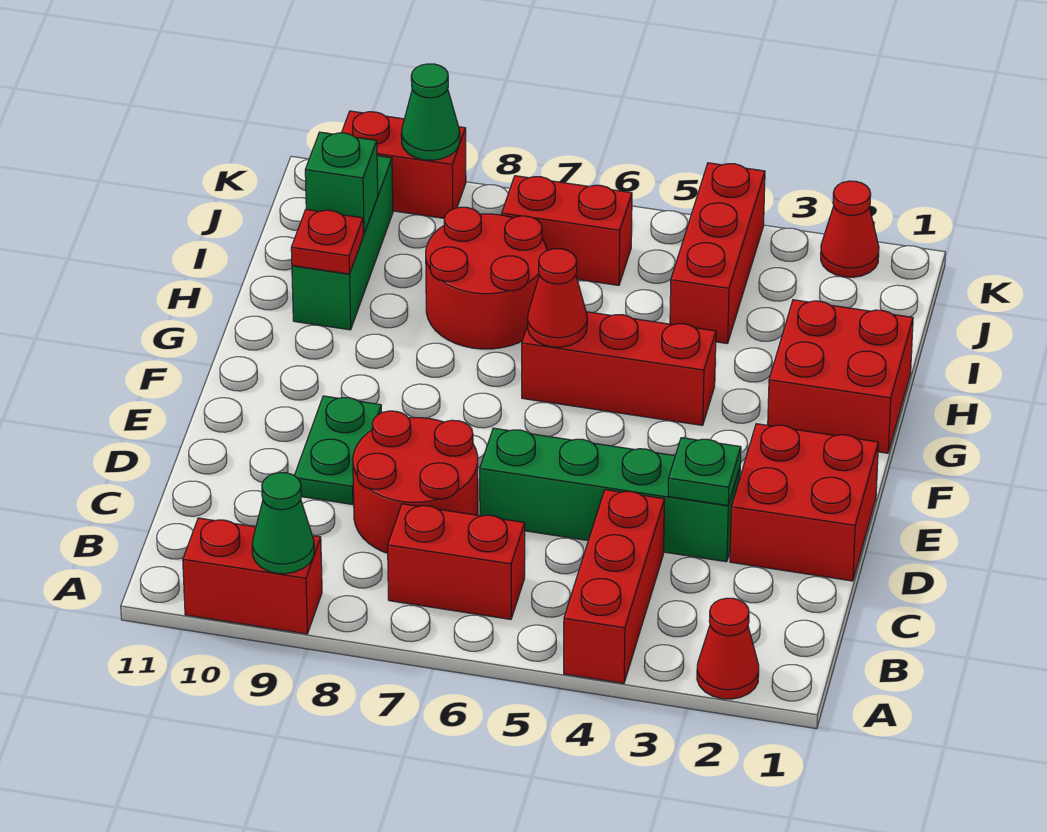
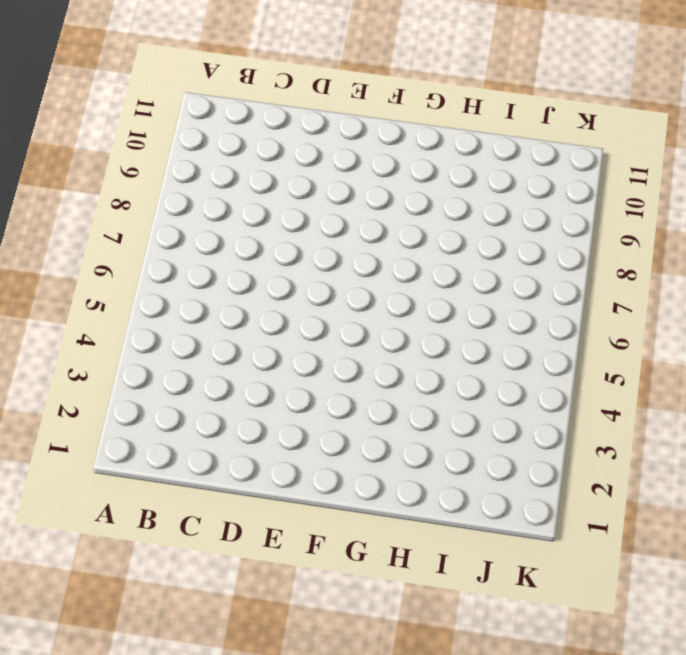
none -> red 1x1 cone [697,598,759,699]
none -> red 1x3 brick [564,490,665,683]
none -> red 1x2 brick [183,518,322,634]

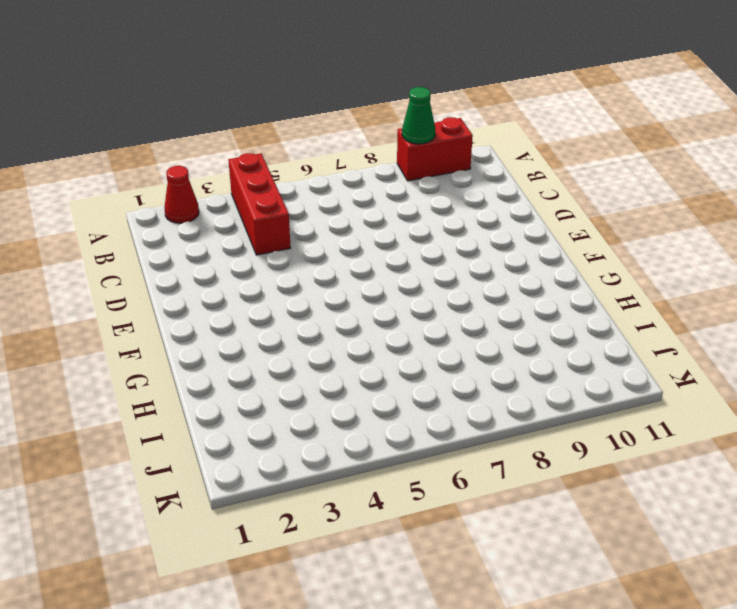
none -> red 1x2 brick [388,504,525,619]
none -> red 2x2 round brick [353,411,478,553]
none -> red 2x2 brick [730,424,878,581]

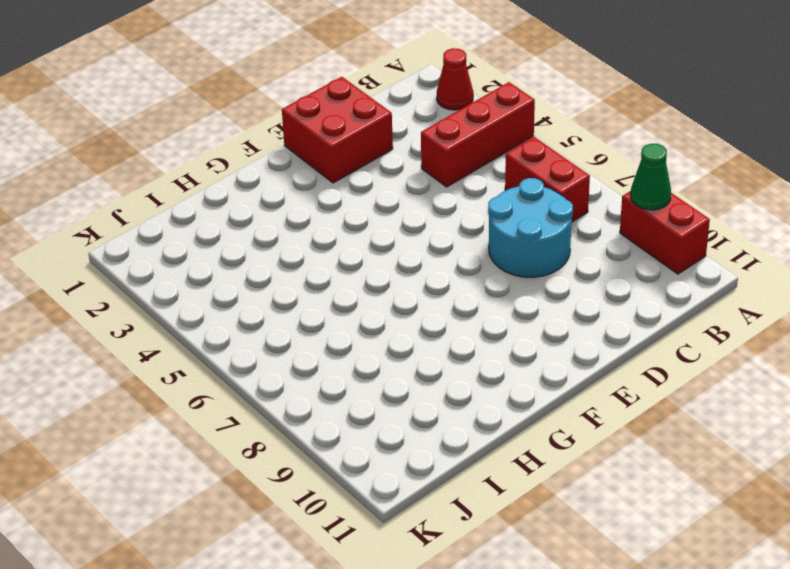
cyan 2x2 round brick [488,178,573,277] -> red 2x2 round brick [353,411,478,553]
none -> green 1x4 brick [480,428,740,562]
none -> green 1x2 plate [294,396,382,504]
none -> red 2x2 brick [768,300,913,453]

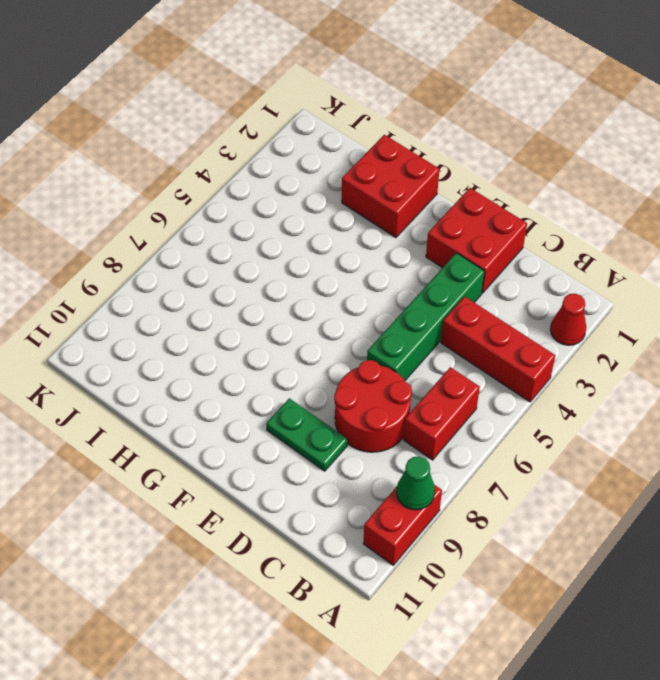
none -> red 1x3 brick [522,312,716,425]
none -> red 2x2 round brick [426,207,547,349]
none -> green 1x3 brick [292,156,393,330]

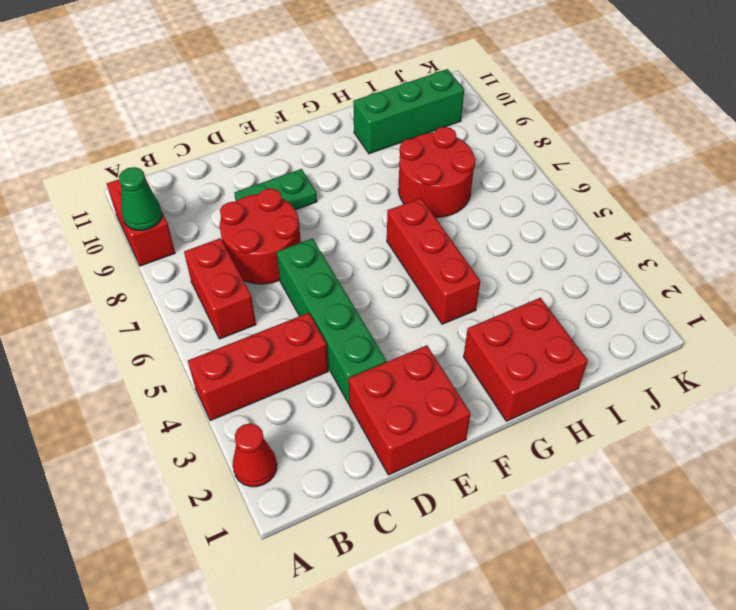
none -> red 1x3 brick [670,163,765,344]
none -> red 1x2 brick [502,176,632,285]
none -> red 1x1 cone [821,181,879,277]

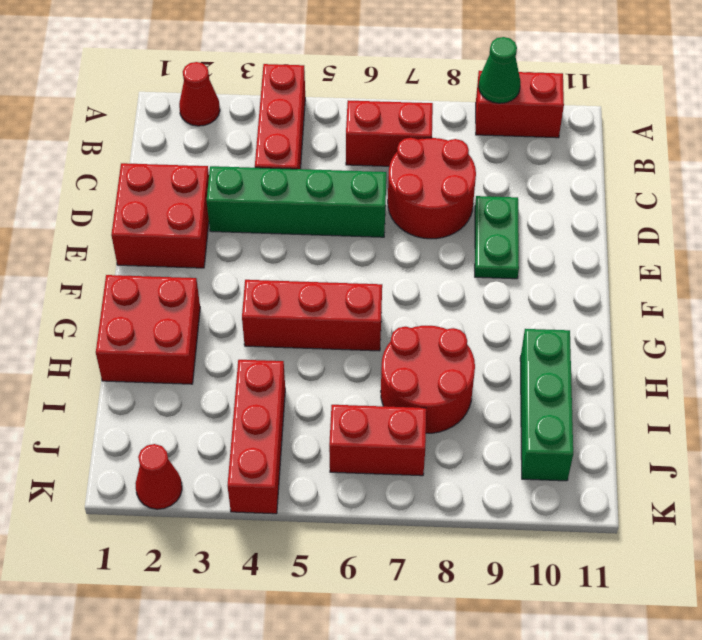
none -> red 1x2 brick [342,111,466,218]
none -> green 1x1 plate [668,438,741,506]
none -> red 1x1 cone [528,249,587,347]

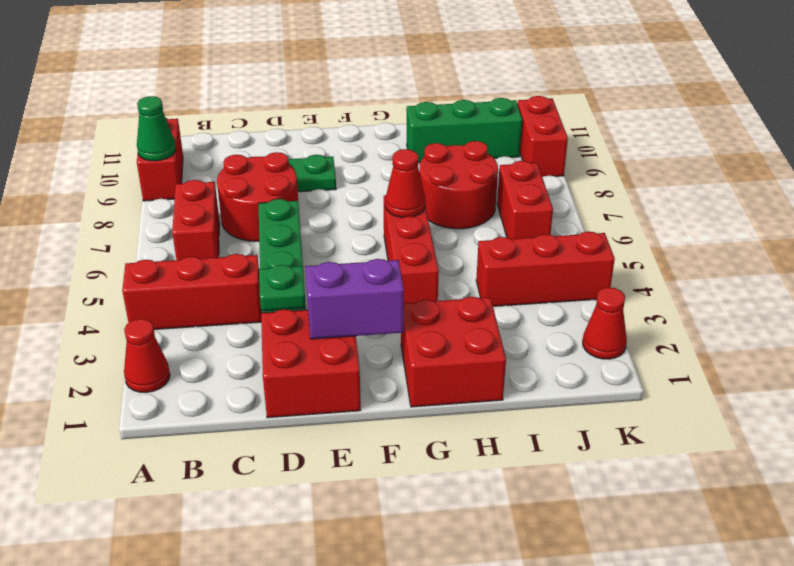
purple 1x2 brick [305,259,404,339] -> none
none -> red 1x1 plate [291,209,363,274]
none -> green 1x1 brick [305,132,378,234]
none -> green 1x1 cone [401,64,460,160]

